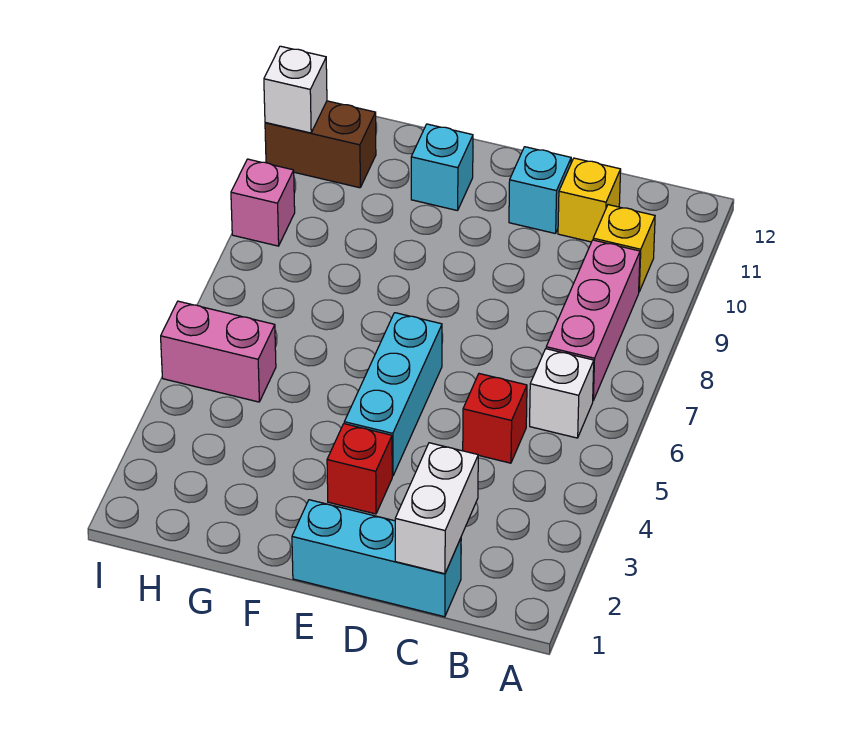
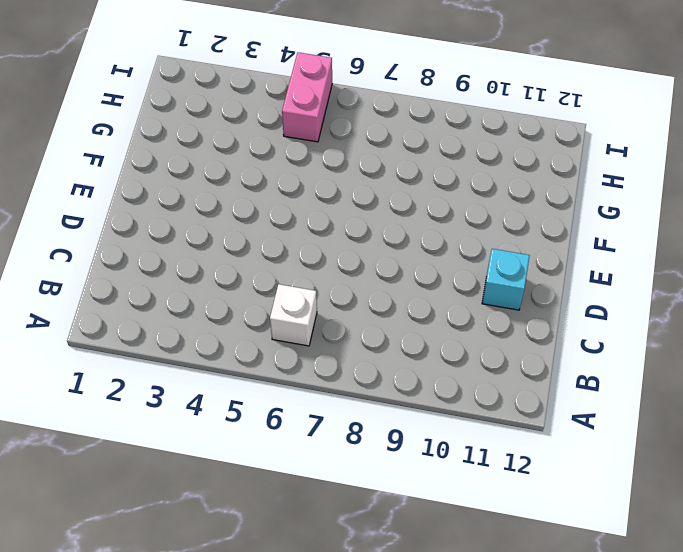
none -> pink 1x3 brick [546,240,640,400]
none -> yellow 1x1 brick [593,205,655,291]
none -> cyan 1x3 brick [292,500,461,617]

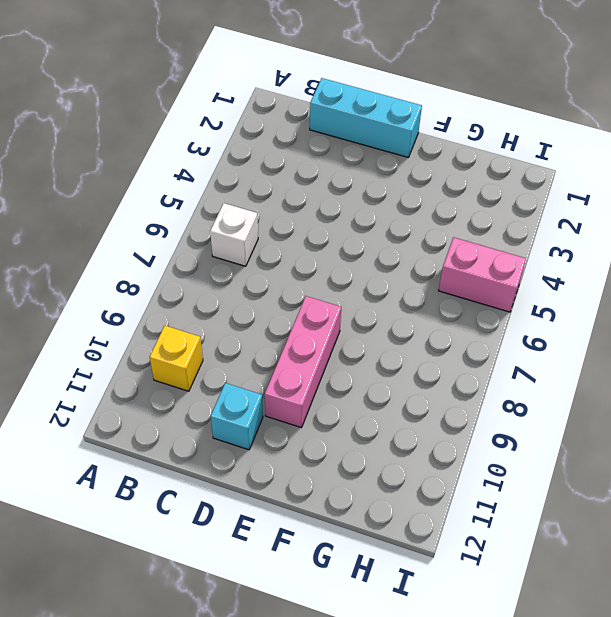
pink 1x3 brick [265,296,341,428] -> pink 1x3 brick moved to [546,240,640,400]
none -> red 1x1 brick [463,374,527,463]
none -> yellow 1x1 brick [558,158,621,242]
none -> red 1x1 brick [327,424,392,514]

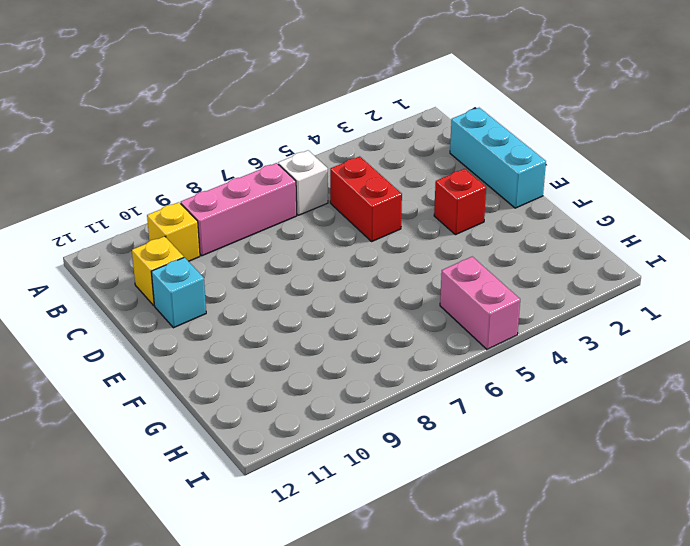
red 1x2 brick [330,156,402,241] -> red 1x1 brick [463,374,527,463]
none -> cyan 1x3 brick [344,313,442,476]
none -> cyan 1x1 brick [411,124,473,211]
none -> brown 1x2 brick [265,101,376,188]

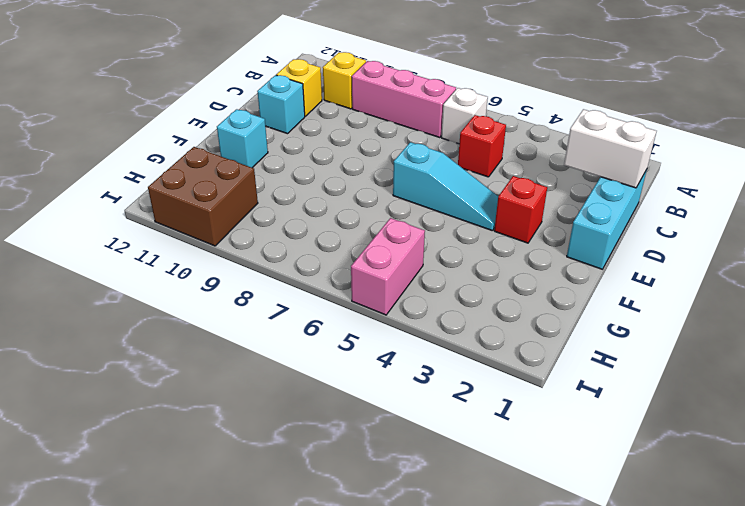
cyan 1x3 slope [393,142,498,231] -> cyan 1x3 brick [344,313,442,476]
brown 2x2 brick [148,147,258,246] -> brown 1x2 brick [265,101,376,188]
none -> pink 1x1 brick [231,159,295,246]
none -> white 1x1 brick [264,46,327,133]

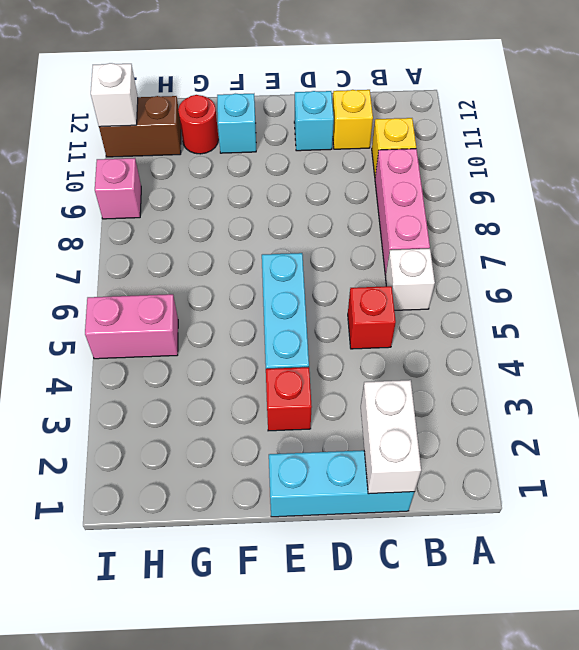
red 1x1 round brick [178,95,218,154] -> none

